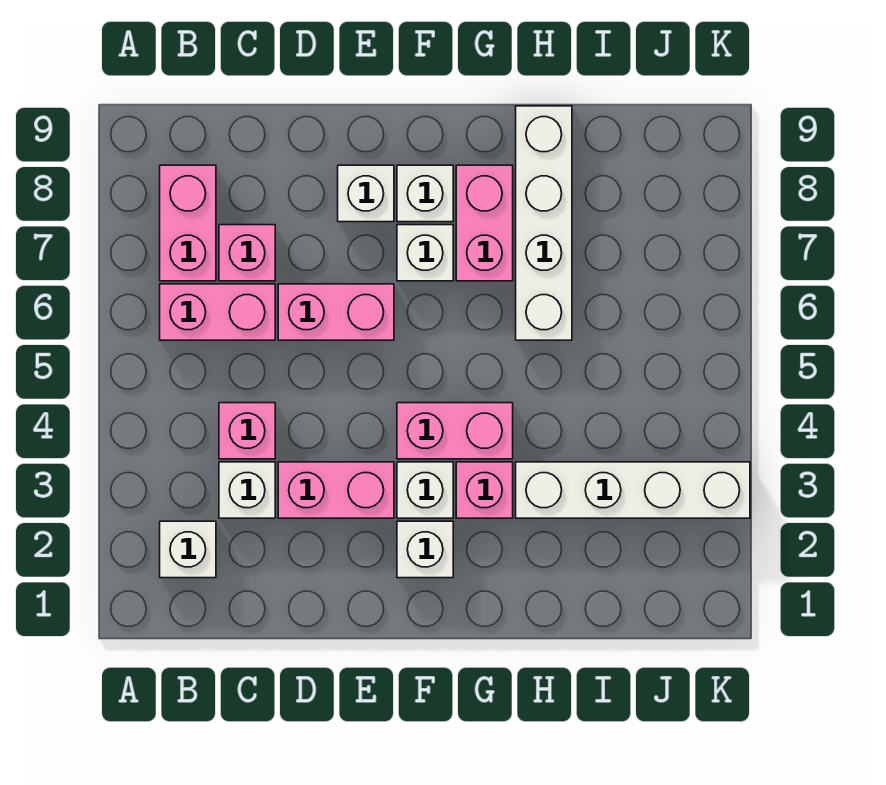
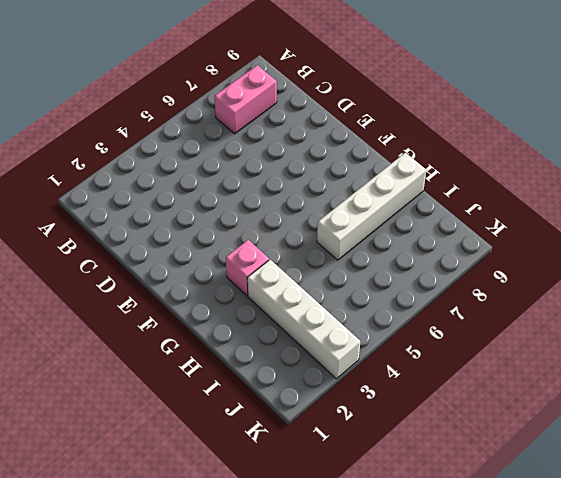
none -> white 1x1 brick [160,521,216,578]
none -> pink 1x2 brick [160,284,275,340]
none -> white 1x1 brick [219,462,275,518]

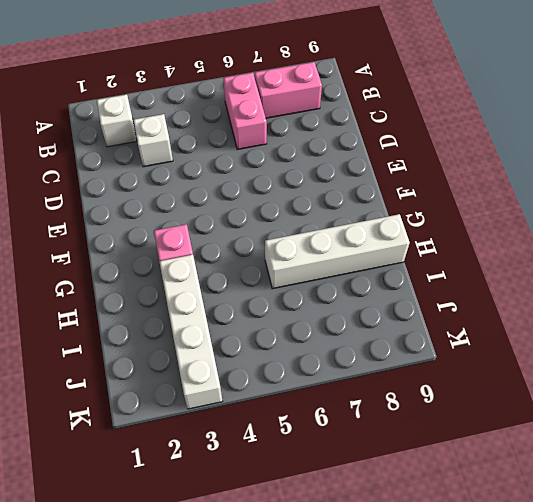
none -> pink 1x1 brick [219,403,275,459]
none -> pink 1x1 brick [219,225,275,281]
none -> pink 1x2 brick [278,462,394,518]

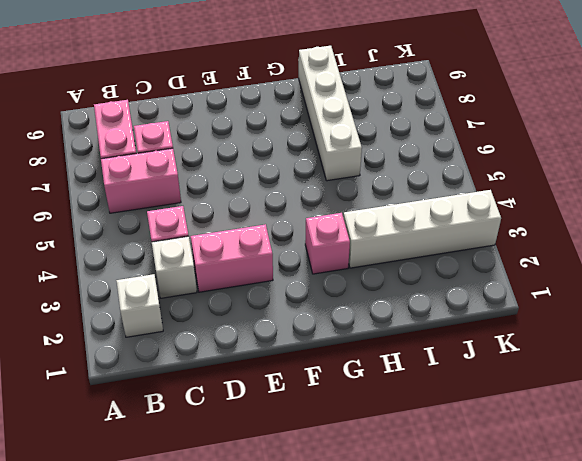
none -> pink 1x2 brick [278,284,394,340]
none -> white 1x1 brick [338,165,394,222]
none -> white 1x1 brick [397,521,453,578]

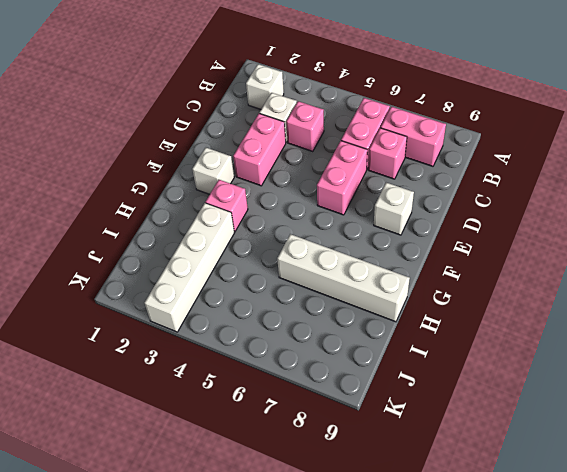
none -> white 1x1 brick [397,462,453,518]
none -> pink 1x2 brick [397,403,513,459]
none -> white 1x1 brick [397,225,453,281]

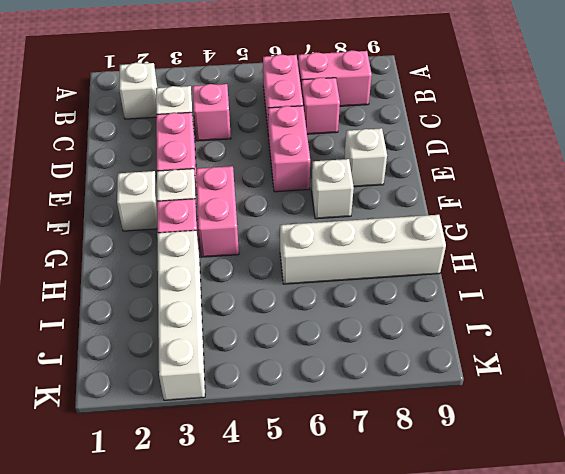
none -> white 1x1 brick [397,165,453,222]
none -> pink 1x2 brick [456,165,513,281]

